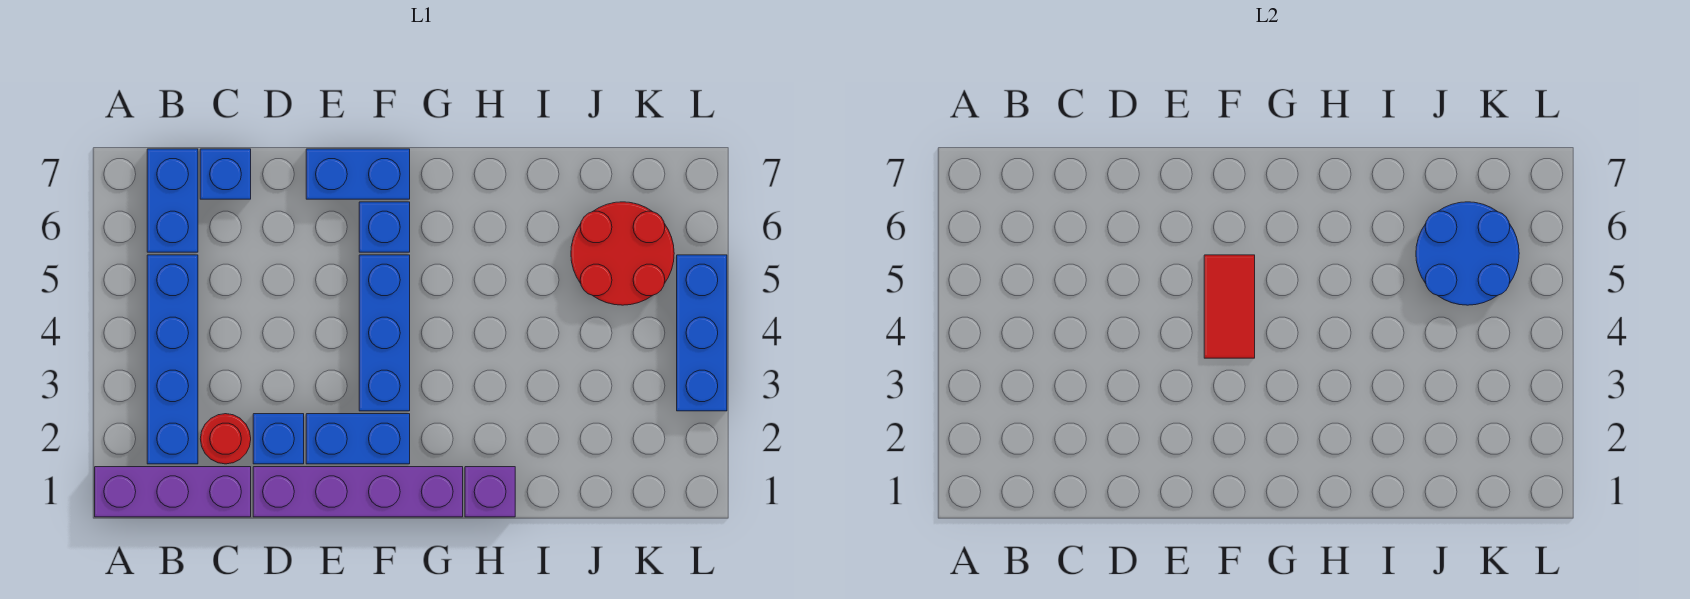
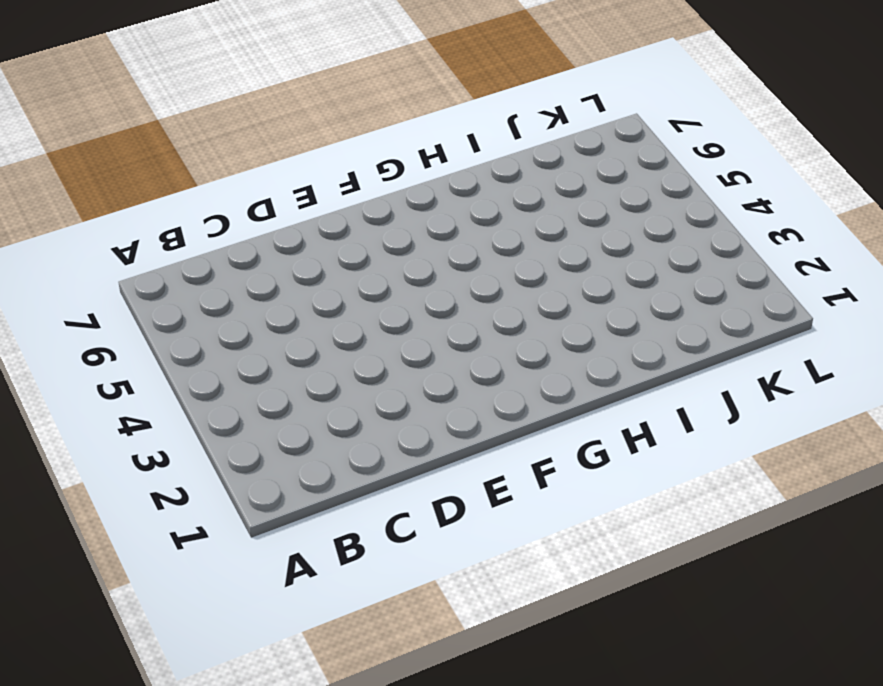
none -> purple 1x3 brick [95,467,251,517]
none -> blue 1x4 brick [147,255,198,464]
none -> blue 1x2 brick [147,149,198,252]

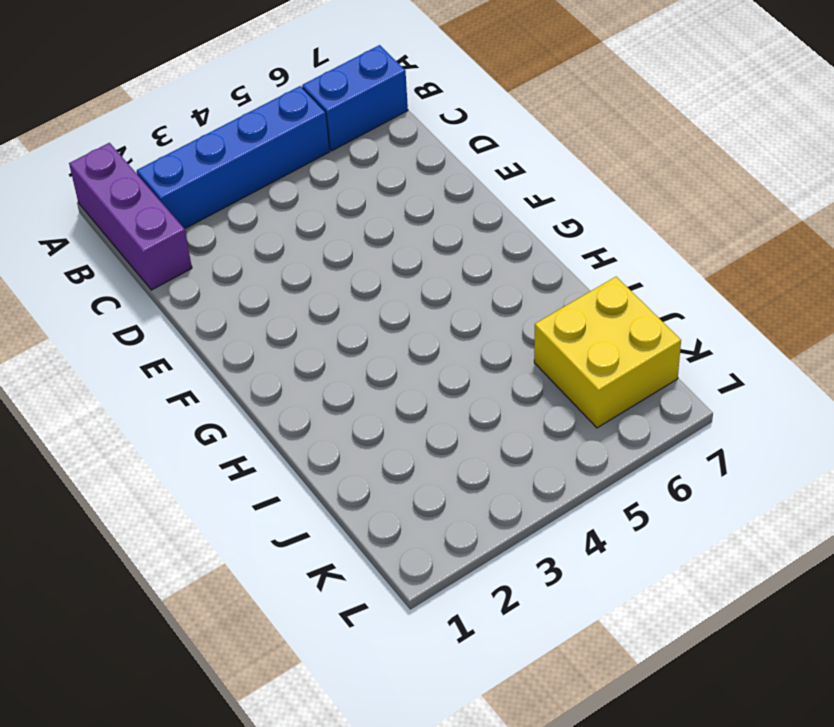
yellow 2x2 brick [534,277,681,428] -> red 2x2 round brick [571,202,674,305]
none -> red 1x1 round brick [200,414,251,464]
none -> blue 1x1 brick [200,149,251,199]
none -> purple 1x4 brick [253,467,463,517]

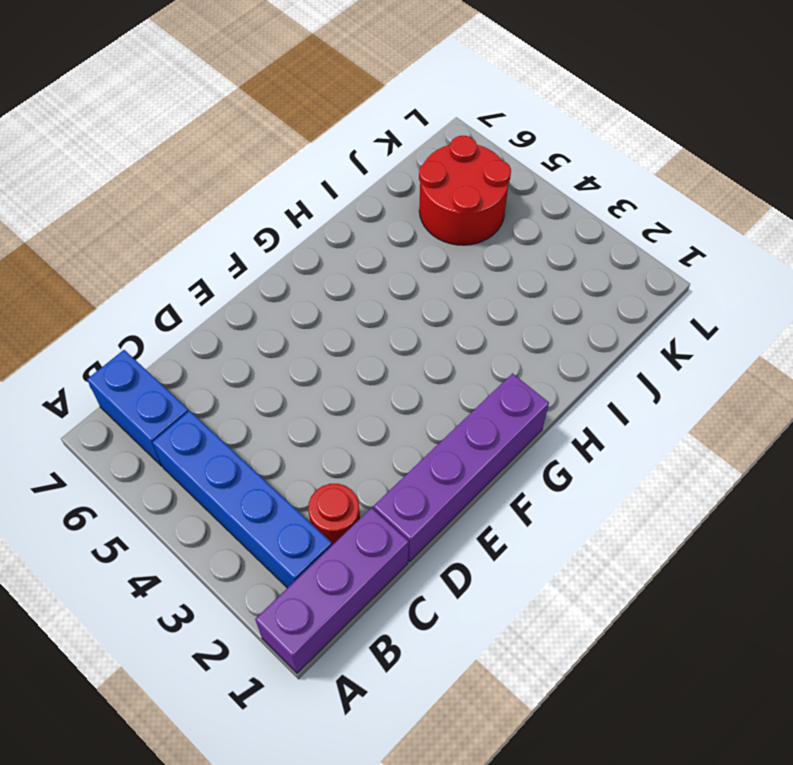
none -> blue 1x1 brick [200,149,251,199]
none -> blue 1x1 brick [253,414,304,464]
none -> blue 1x2 brick [306,414,410,464]

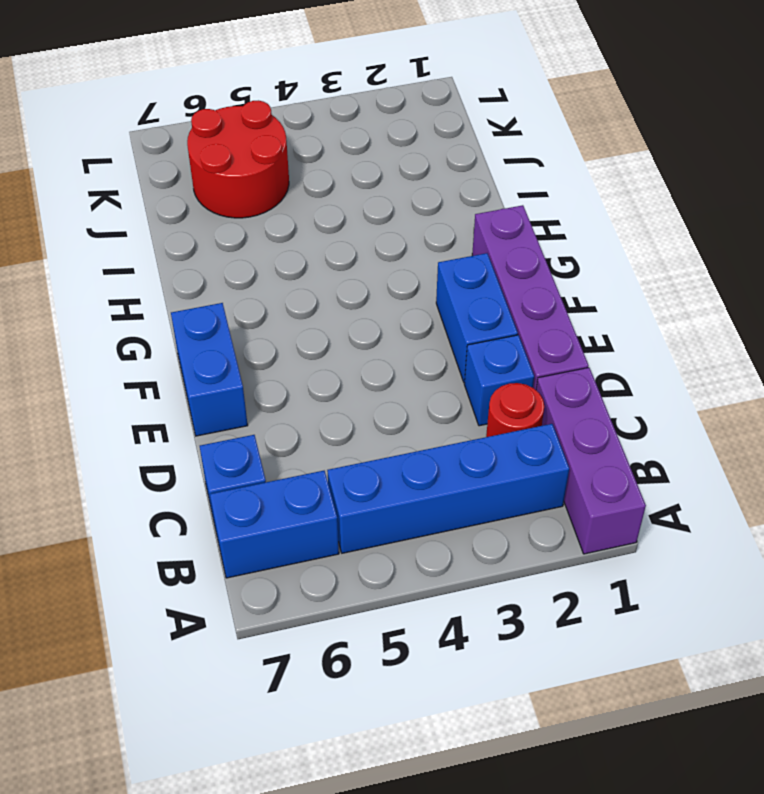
none -> blue 1x3 brick [359,255,410,411]
none -> blue 1x1 brick [359,202,410,252]
none -> purple 1x1 brick [465,467,515,517]

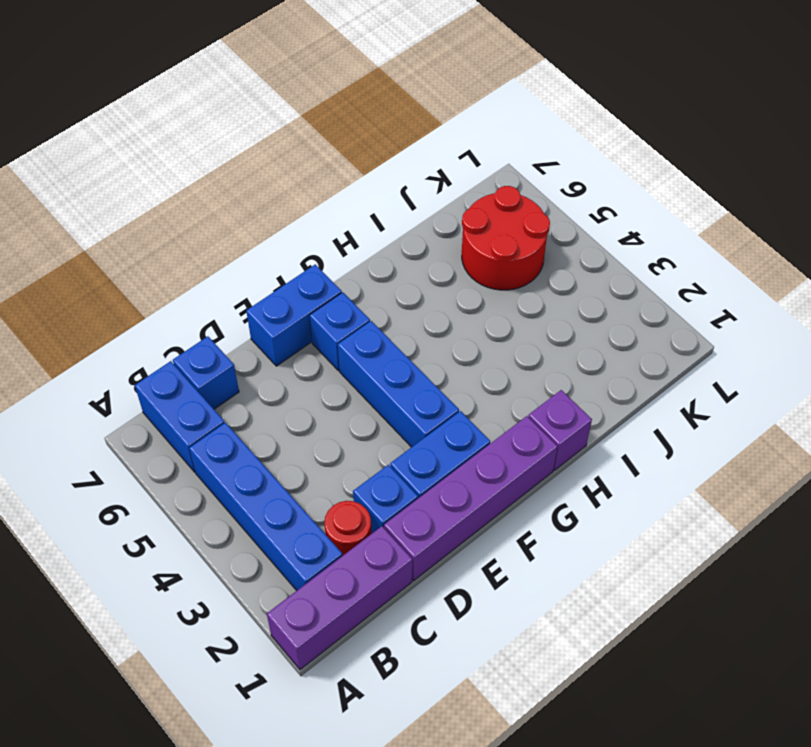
none -> blue 1x3 brick [677,255,727,411]
none -> red 1x2 tile [1204,255,1255,358]
none -> blue 2x2 round brick [1416,202,1519,305]

